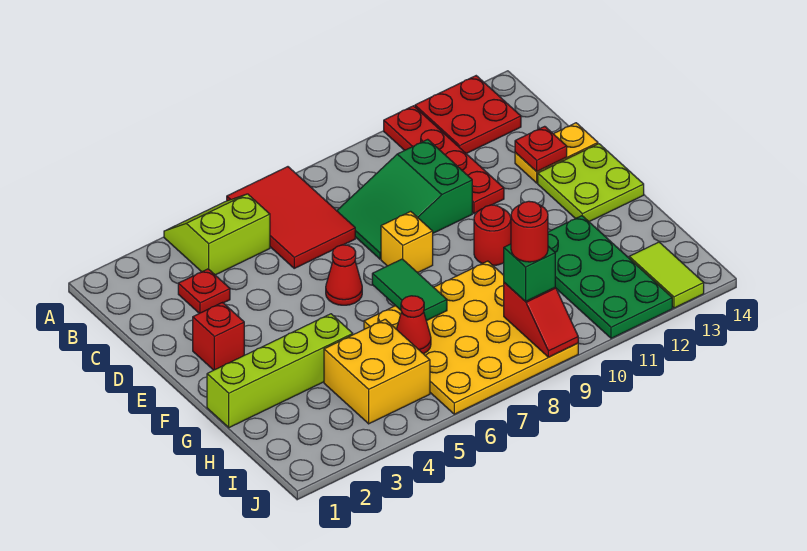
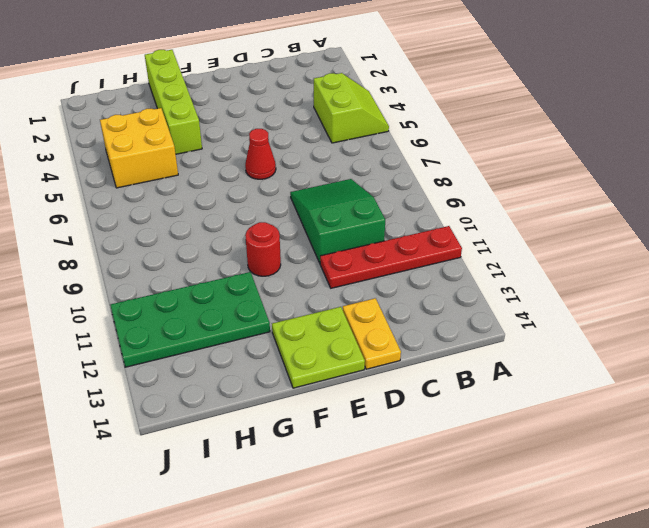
none -> red 2x3 tile [227,167,355,268]
none -> red 2x2 plate [415,76,521,154]
none -> red 1x1 plate [178,269,230,313]

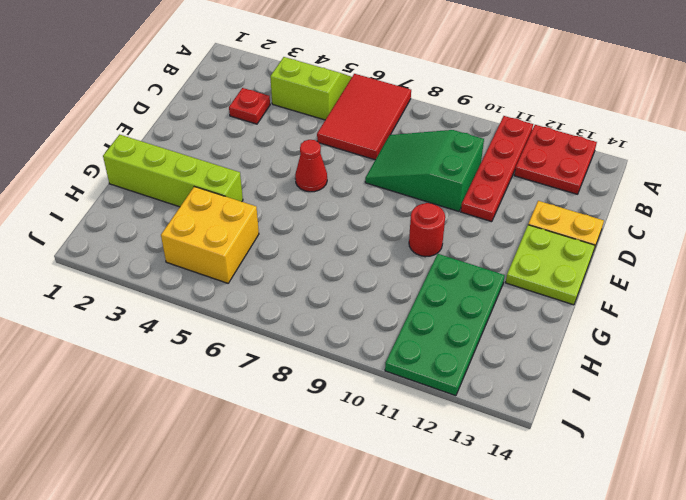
none -> red 1x1 brick [193,303,244,370]
none -> yellow 1x1 brick [381,211,433,273]
none -> yellow 4x4 plate [364,261,578,414]

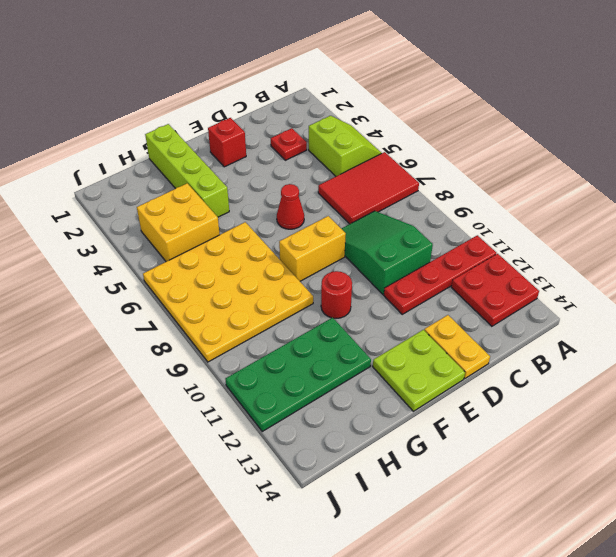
yellow 1x2 brick [279,216,346,281] -> yellow 1x1 brick [381,211,433,273]
none -> lime 1x2 tile [629,242,704,308]
none -> red 1x1 plate [515,126,567,172]
none -> green 1x2 tile [372,259,447,321]

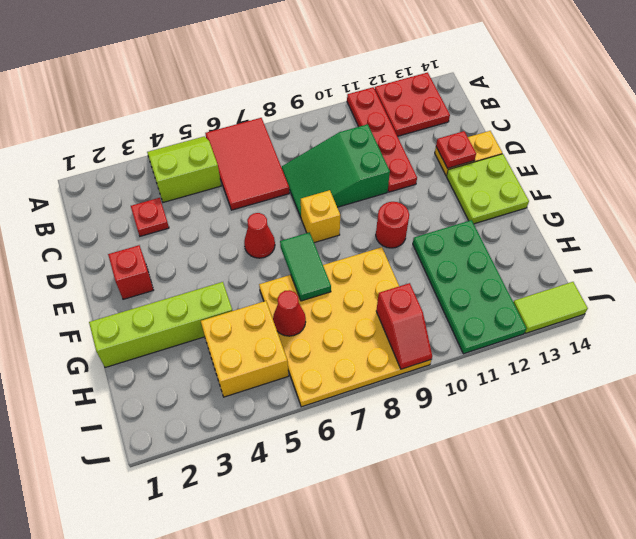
lime 1x2 tile [513,282,588,333] -> lime 1x2 tile turned to [629,242,704,308]
none -> green 1x1 brick [504,244,555,302]
none -> red 1x1 round brick [511,201,548,262]

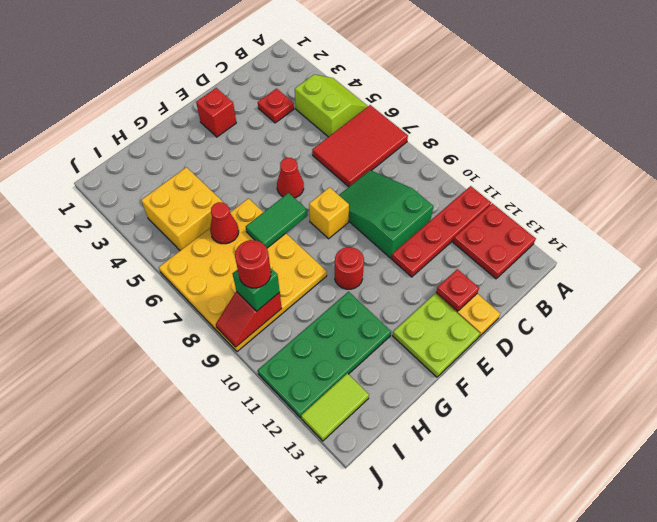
none -> lime 1x4 brick [207,314,353,428]

